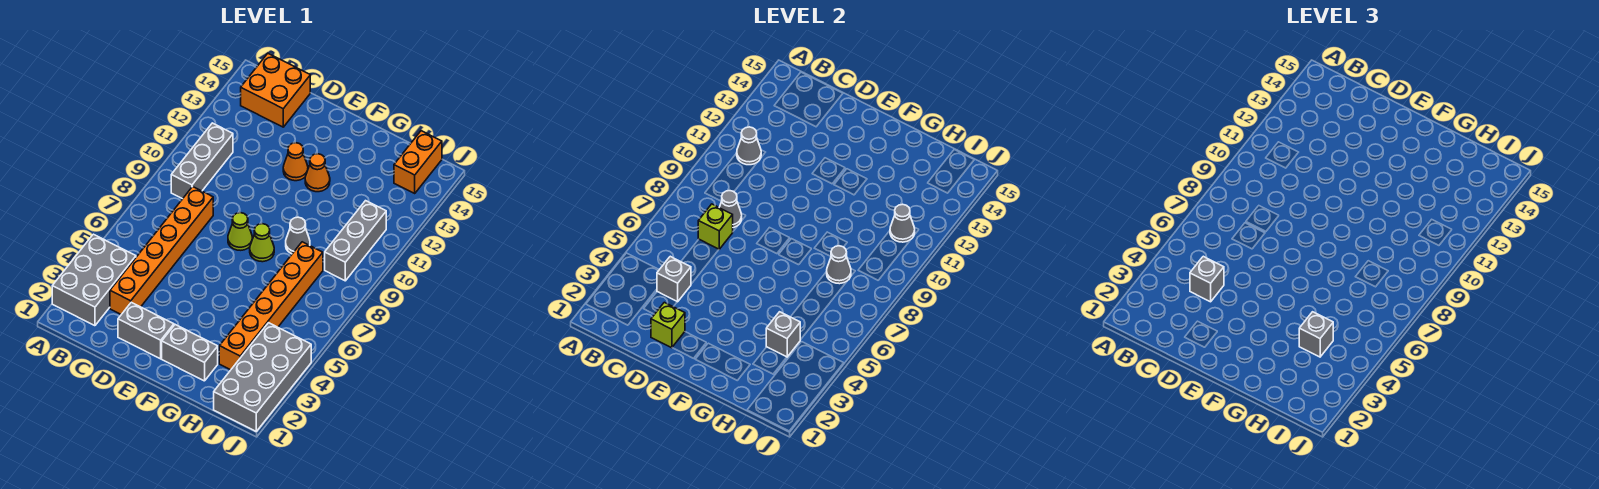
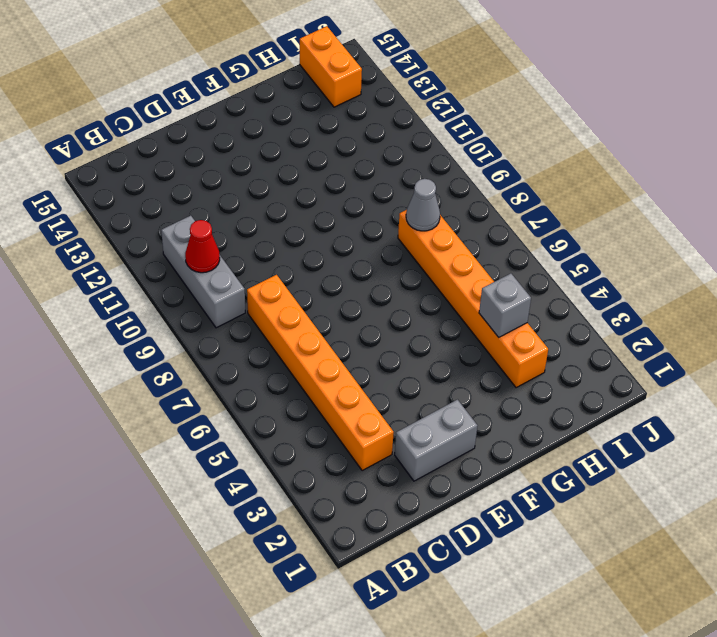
red 1x1 cone [185,220,220,273] -> none
none -> grey 2x3 brick [52,234,136,326]
none -> orange 2x2 brick [241,54,310,127]
none -> lime 1x1 cone [228,213,252,250]

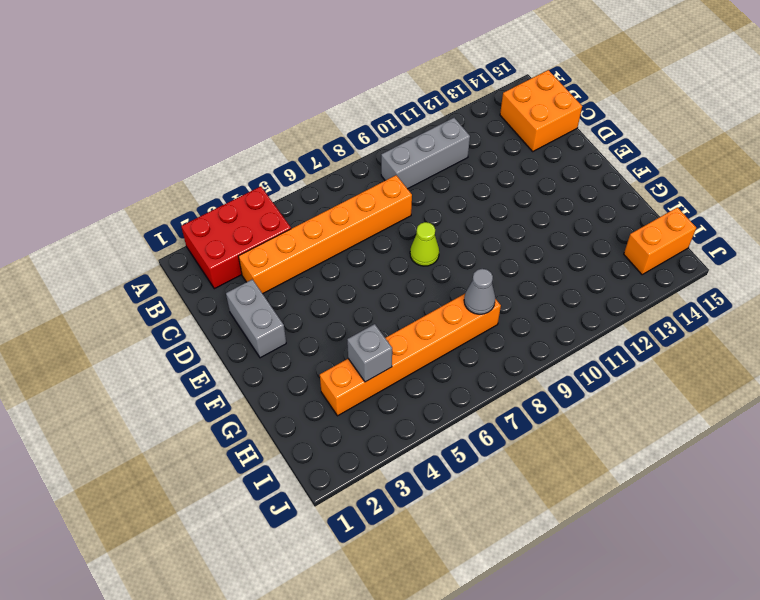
red 2x3 brick [181,186,291,289] -> grey 2x3 brick [52,234,136,326]
none -> orange 1x1 cone [283,143,308,181]
none -> grey 1x2 brick [162,325,218,381]
none -> lime 1x1 cone [250,224,274,262]

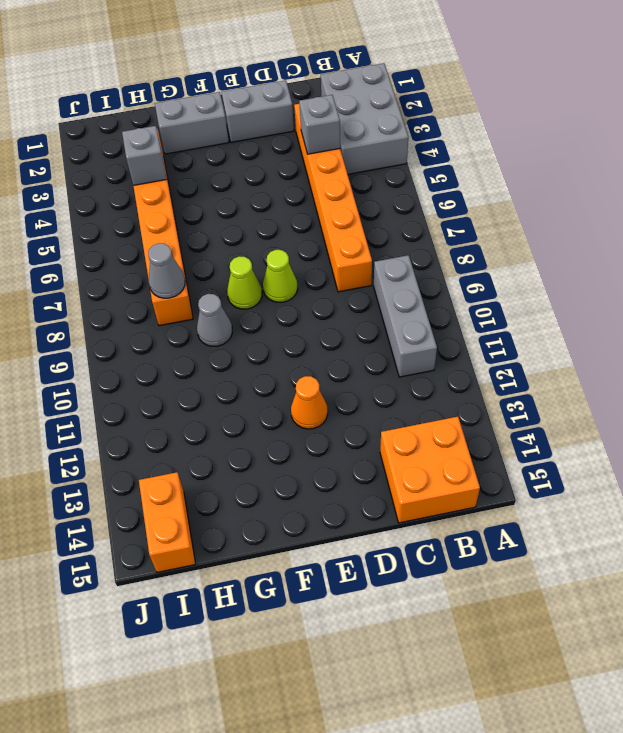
none -> orange 1x1 cone [305,154,330,192]
none -> grey 2x4 brick [214,323,311,431]
none -> grey 1x3 brick [325,201,386,281]

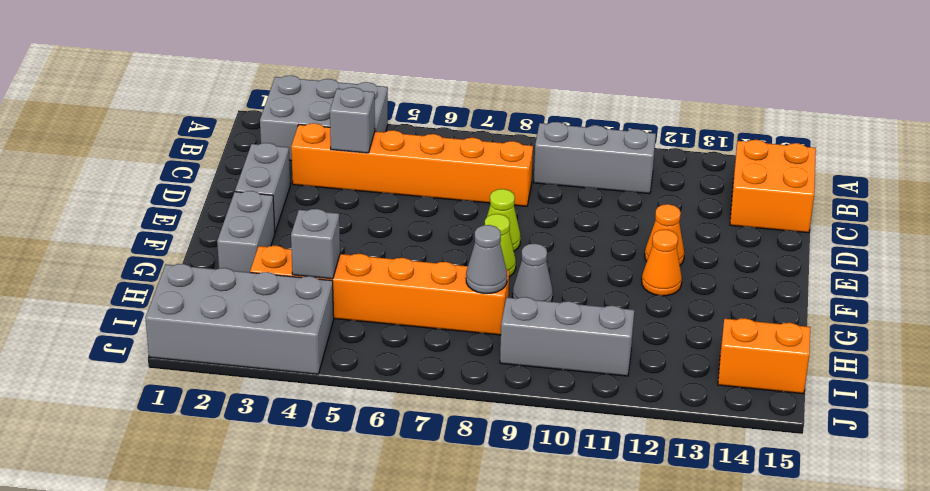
none -> grey 1x1 cone [737,127,761,165]
none -> lime 1x1 brick [698,204,733,249]
none -> grey 1x1 cone [719,191,742,228]

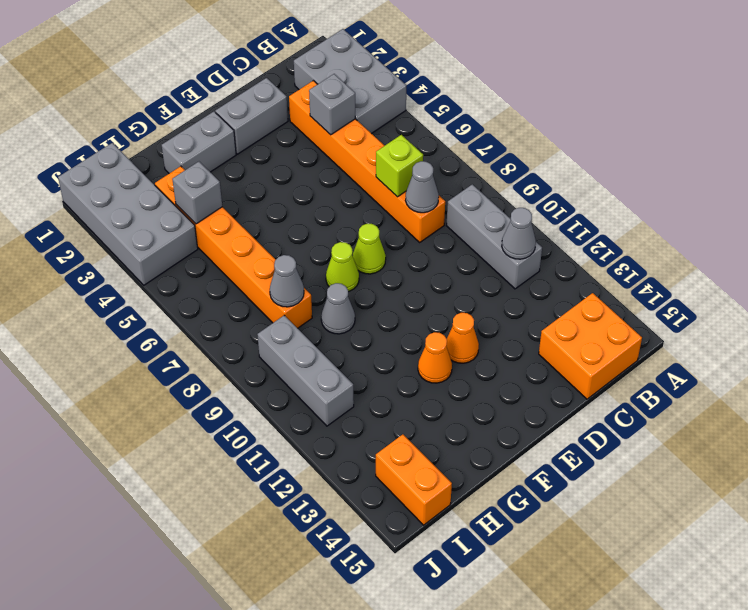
none -> lime 1x1 brick [651,302,685,348]
none -> grey 1x1 cone [890,204,915,242]
none -> grey 1x1 brick [1190,256,1224,302]

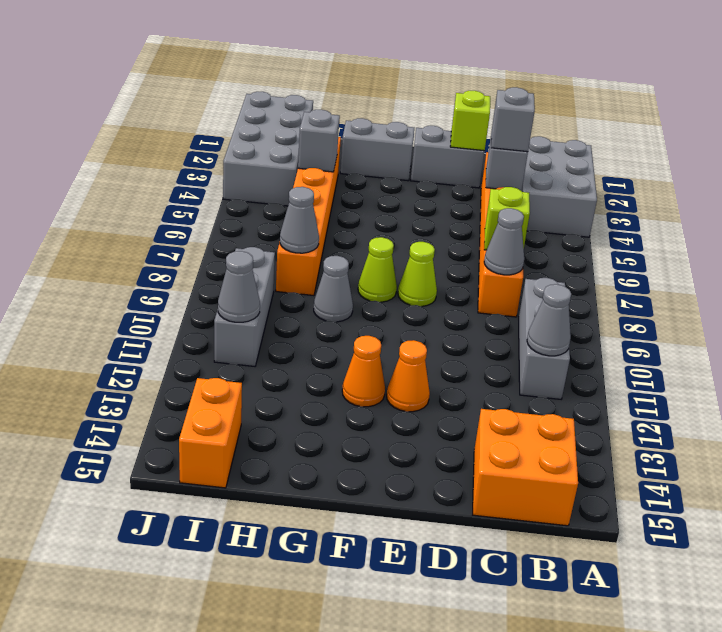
none -> grey 1x1 brick [1299,312,1333,357]

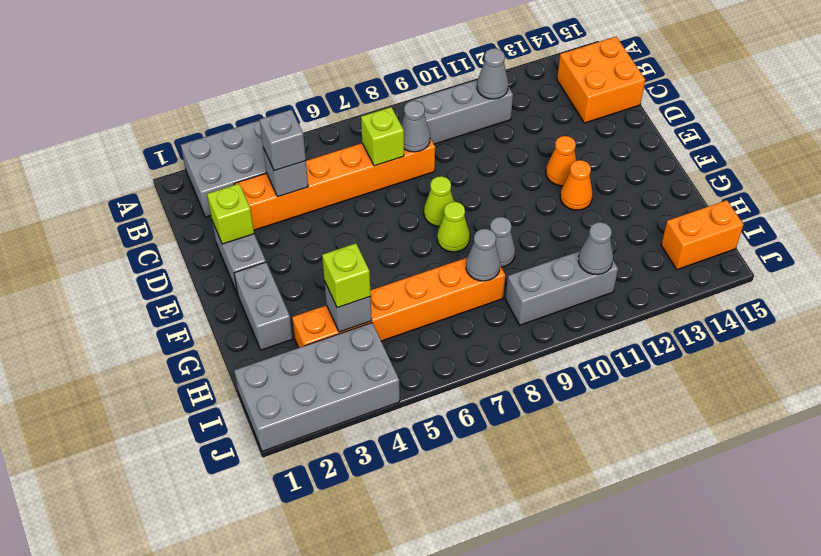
lime 1x1 brick [322,243,371,308] -> grey 1x1 brick [1299,312,1333,357]

